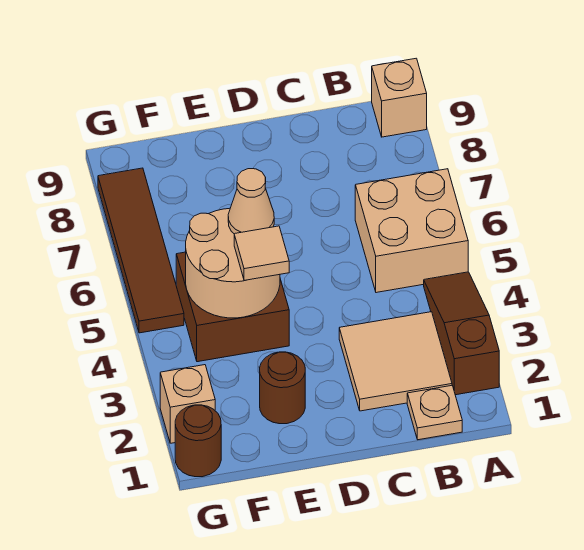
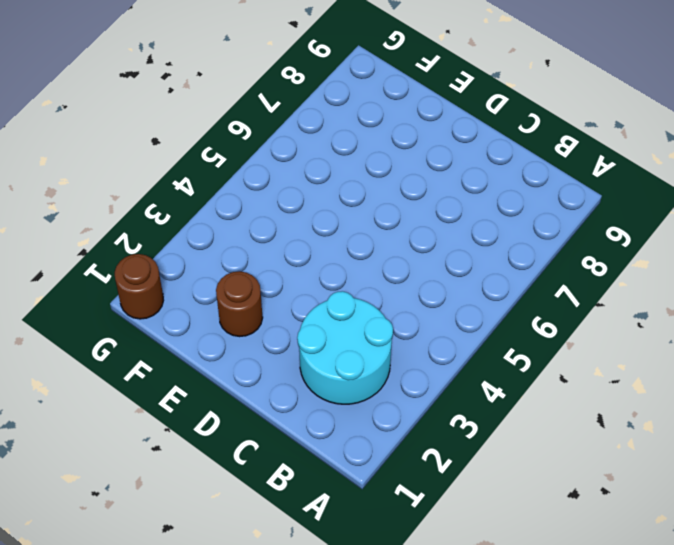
cyan 2x2 round brick [297,291,393,404] -> tan 2x2 tile [339,312,452,411]
none -> brown 1x3 slope [424,272,499,395]
none -> tan 2x2 brick [355,169,468,293]
none -> tan 1x1 brick [372,58,427,137]

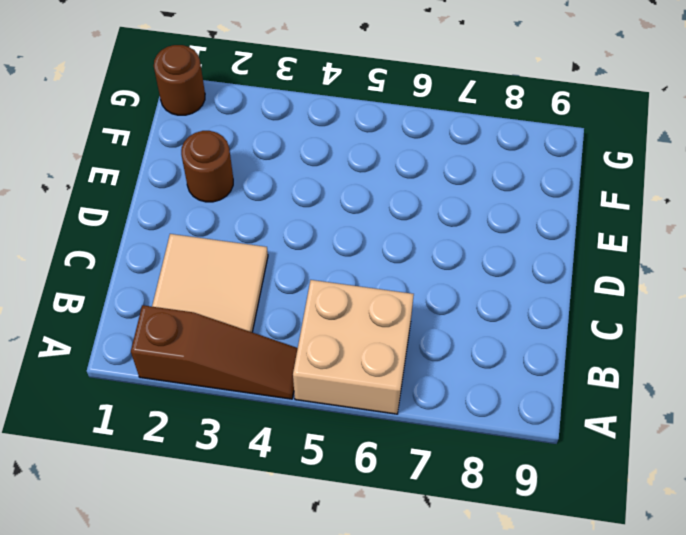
none -> tan 1x1 brick [372,58,427,137]
none -> tan 1x1 plate [407,386,462,440]
none -> brown 2x2 brick [176,252,289,362]

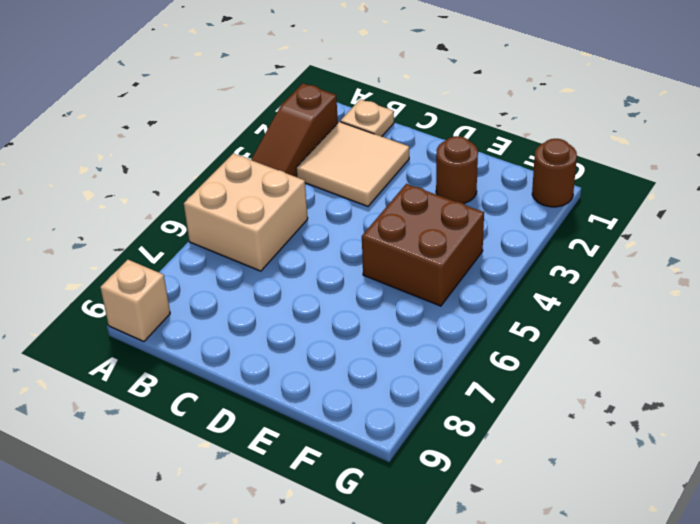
none -> tan 1x1 brick [160,365,215,443]
none -> brown 1x4 tile [98,168,184,333]
none -> tan 2x2 round brick [186,208,280,318]

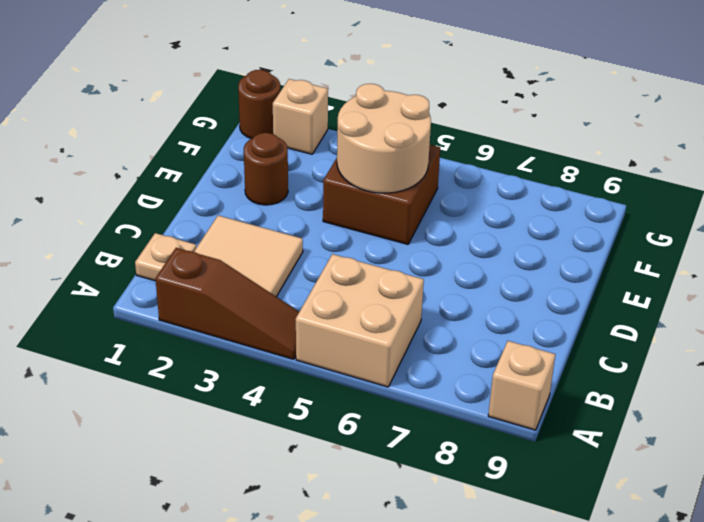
none -> brown 1x4 tile [98,168,184,333]
none -> tan 1x1 tile [234,226,289,281]
none -> tan 1x1 cone [228,169,274,234]

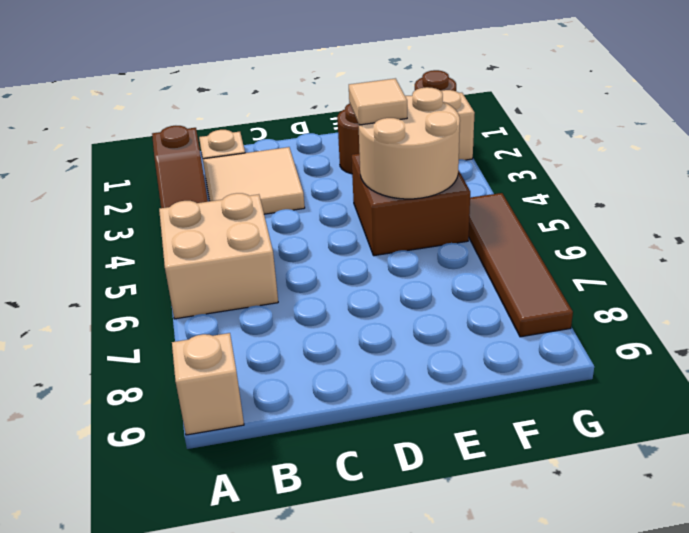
none -> tan 1x1 cone [228,169,274,234]

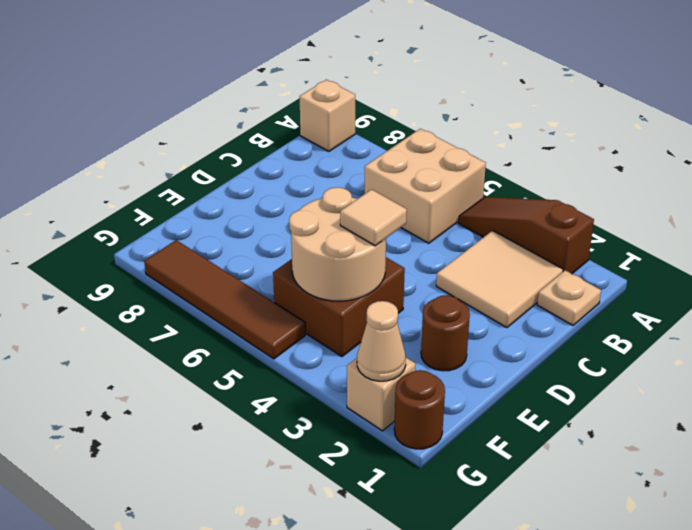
tan 1x1 cone [357,301,406,381] -> tan 1x1 cone moved to [228,169,274,234]

